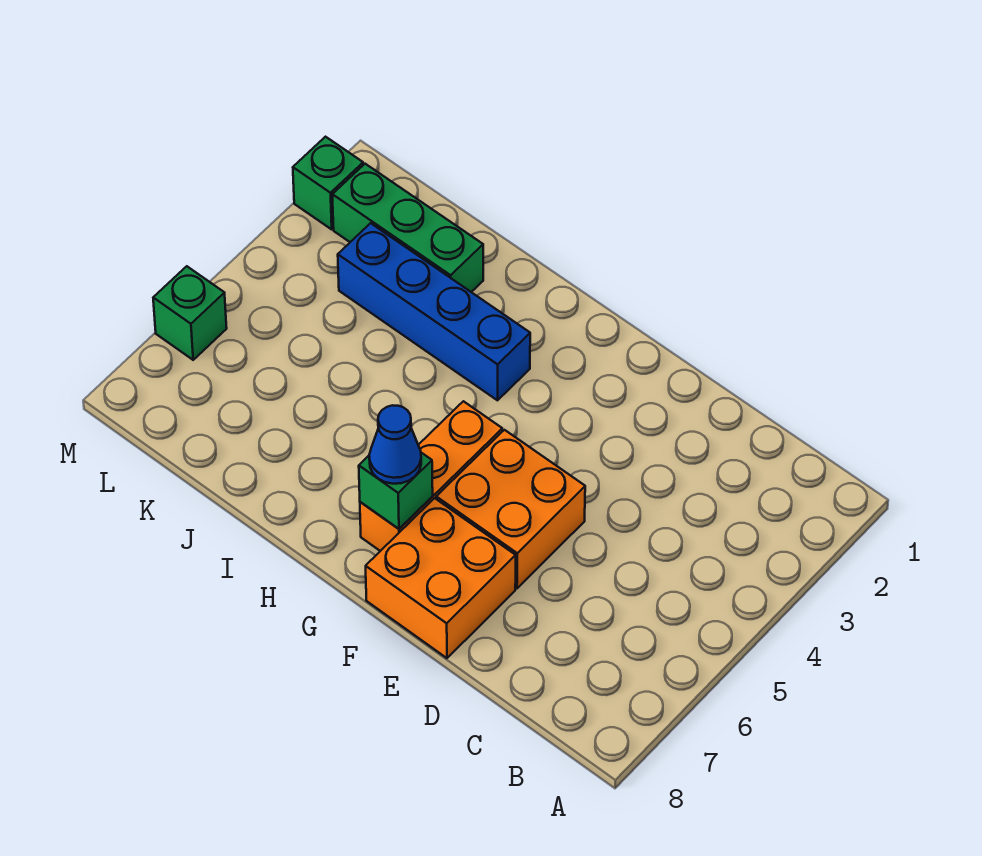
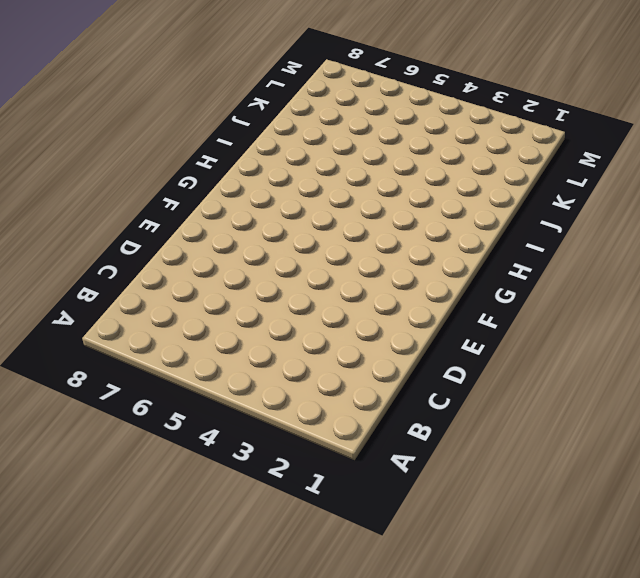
none -> orange 2x2 brick [436,430,585,588]
none -> orange 2x2 brick [366,498,516,658]

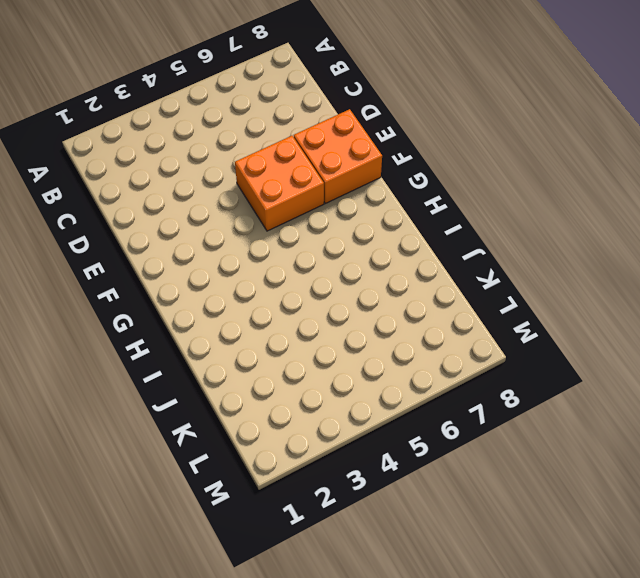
none -> orange 1x3 brick [360,401,502,551]
none -> blue 1x4 brick [338,223,530,400]

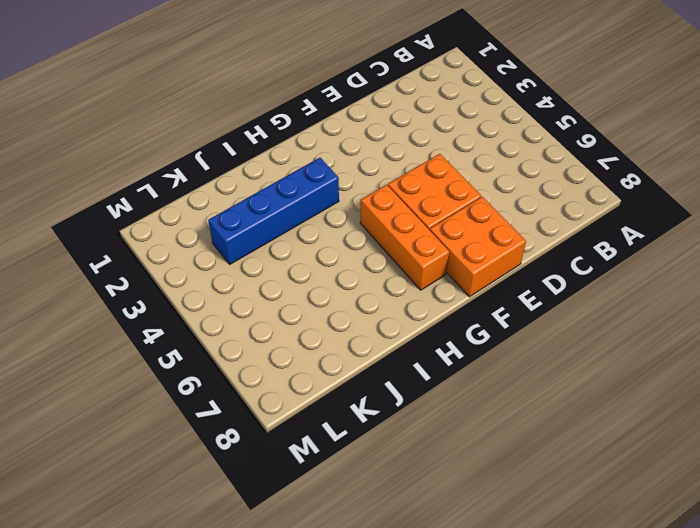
none -> green 1x3 brick [332,164,483,292]
none -> green 1x1 brick [293,137,363,229]

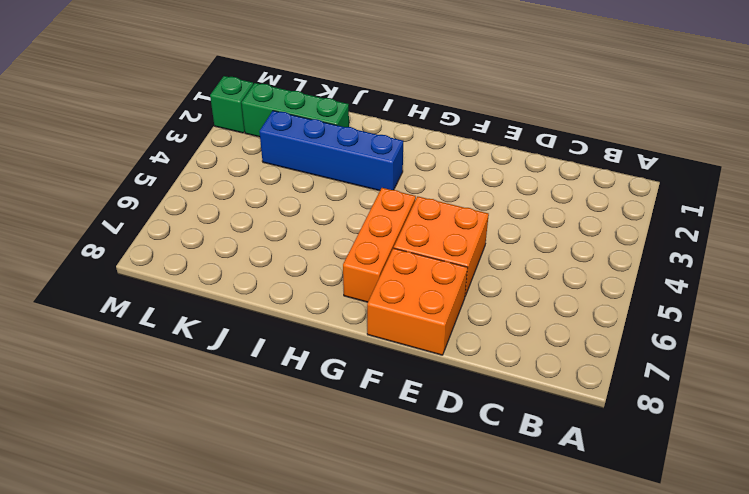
none -> green 1x1 brick [153,266,227,360]
none -> green 1x1 brick [359,453,433,529]

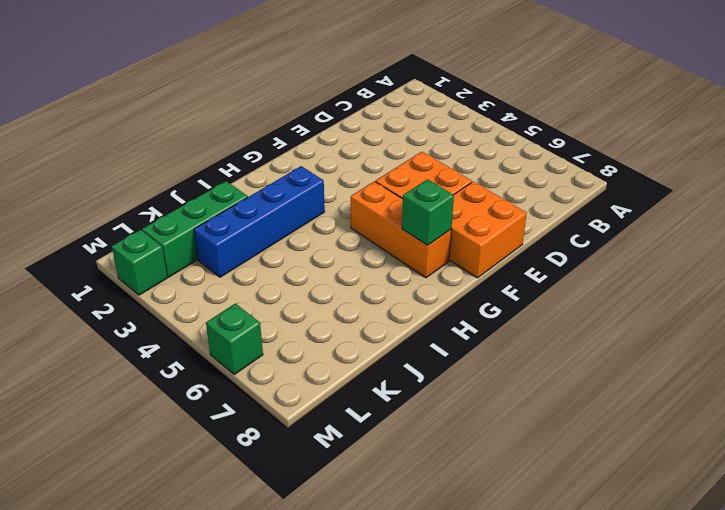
none -> blue 1x1 cone [369,405,421,484]

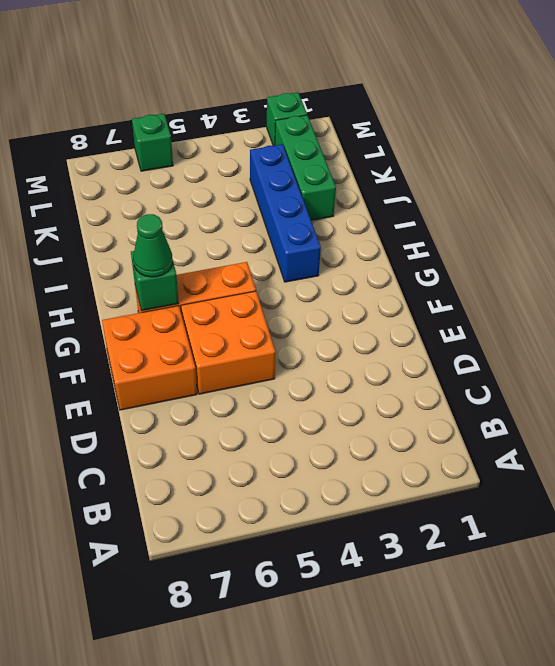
green 1x1 cone [133,214,173,277] -> blue 1x1 cone [369,405,421,484]

